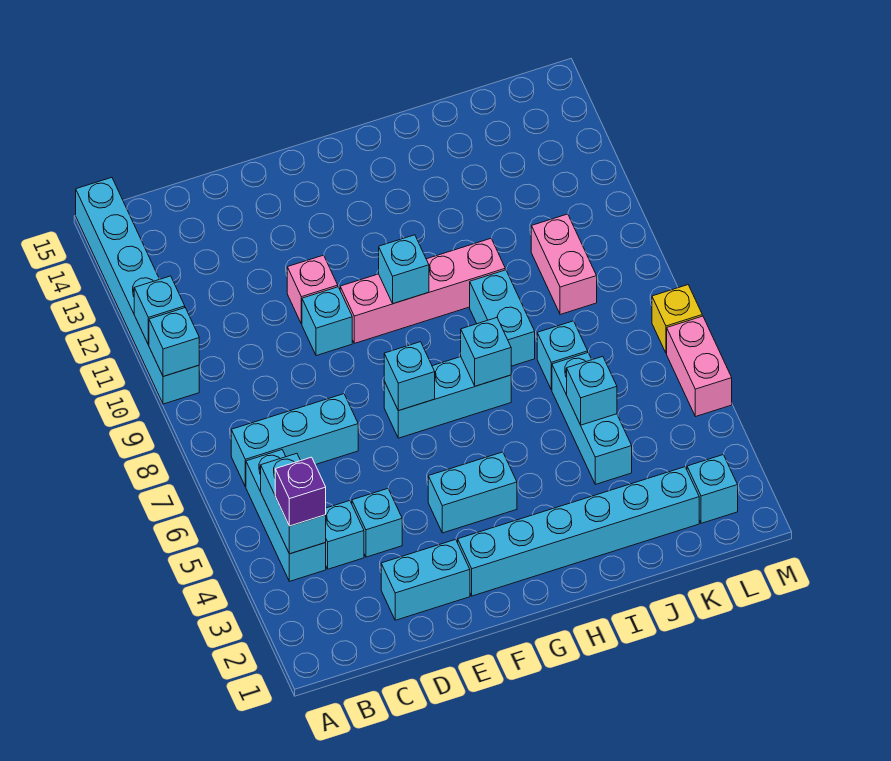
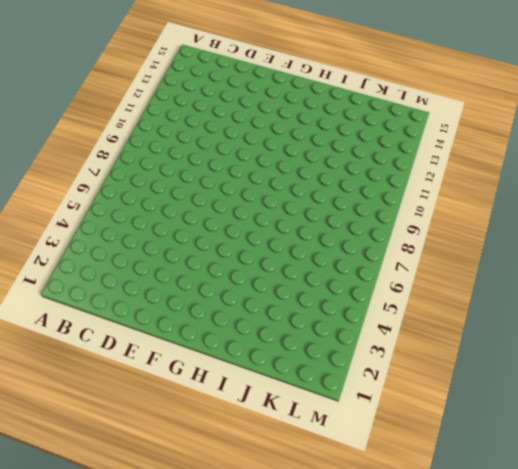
none -> cyan 1x6 brick [76,178,199,404]
none -> cyan 1x3 brick [246,450,326,581]
none -> cyan 1x3 brick [231,394,358,487]

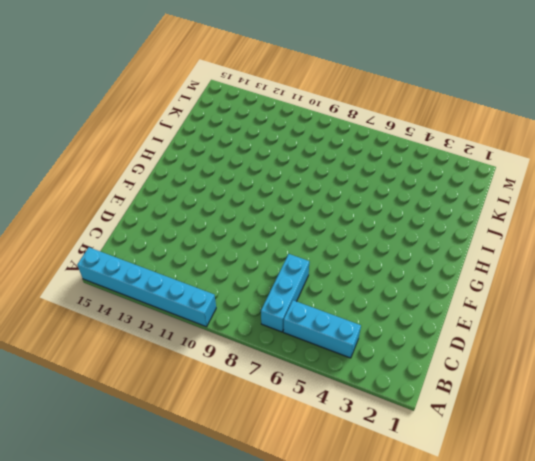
none -> cyan 1x1 brick [325,501,364,569]
none -> cyan 1x2 brick [381,539,470,620]
none -> cyan 1x1 brick [352,489,402,557]

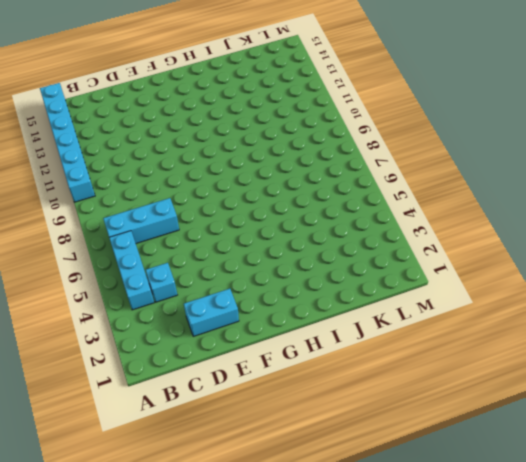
none -> cyan 1x1 brick [352,489,402,557]
none -> cyan 1x1 brick [302,287,352,356]
none -> pink 1x1 brick [287,255,338,324]

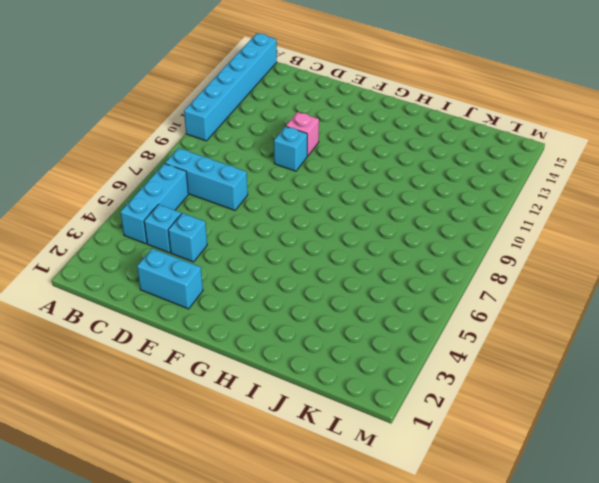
none -> cyan 1x6 brick [458,467,699,596]
none -> cyan 1x2 brick [428,452,517,533]
none -> cyan 1x3 brick [384,357,511,438]

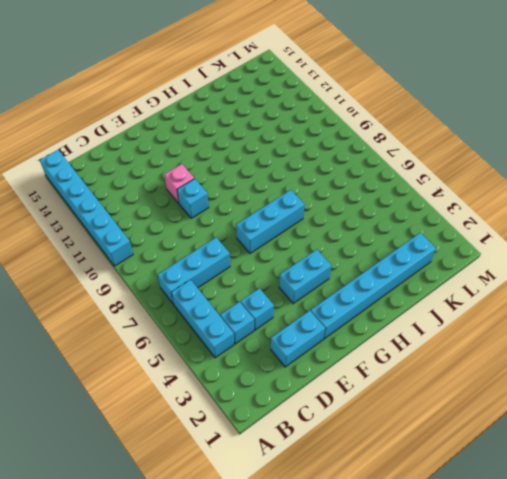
none -> pink 1x4 brick [340,238,505,343]
none -> cyan 1x2 brick [470,270,535,366]
none -> cyan 1x3 brick [552,353,632,484]

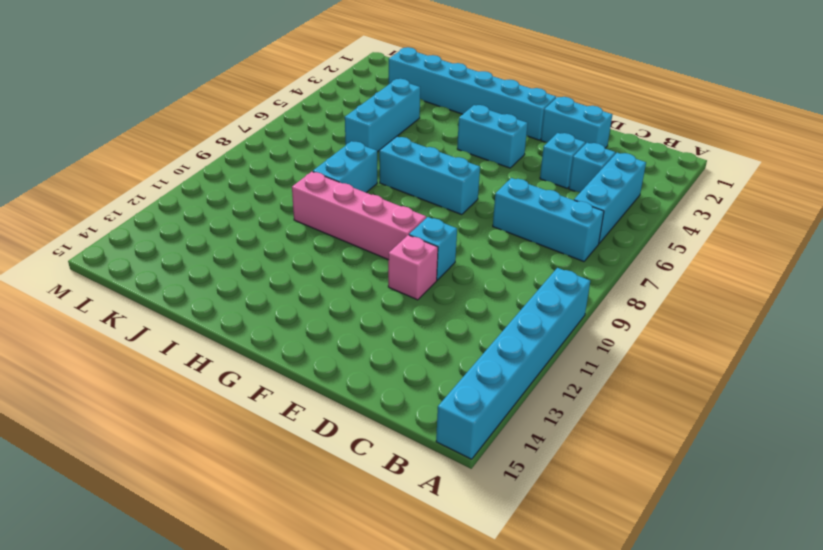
none -> cyan 1x1 brick [537,321,588,390]
none -> pink 1x2 brick [531,214,597,315]
none -> cyan 1x1 brick [687,455,738,523]

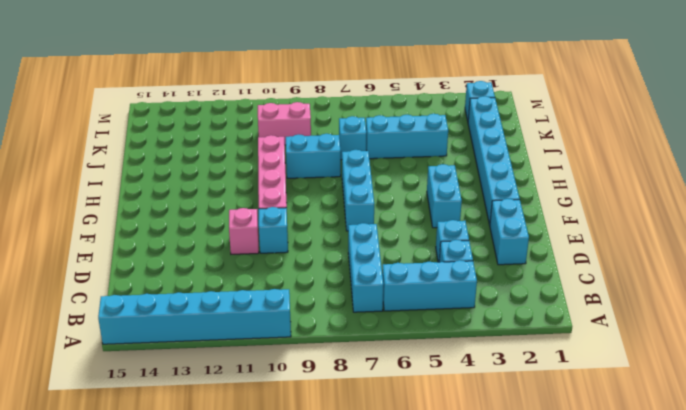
none -> pink 1x2 brick [667,316,732,417]
none -> yellow 1x1 brick [652,285,702,353]
none -> cyan 1x1 brick [149,308,199,376]

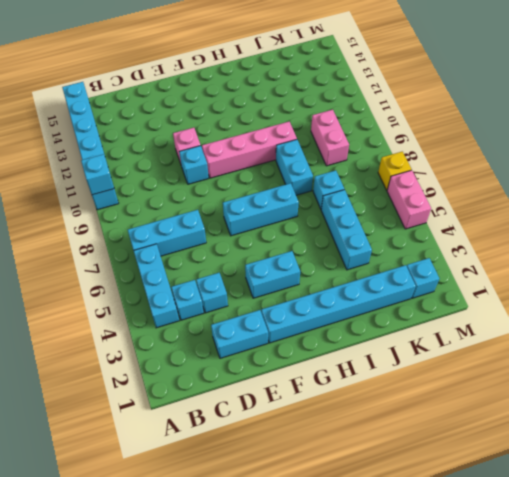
none -> cyan 1x1 brick [134,276,185,345]
none -> cyan 1x2 brick [261,453,326,554]
none -> cyan 1x1 brick [384,342,435,411]

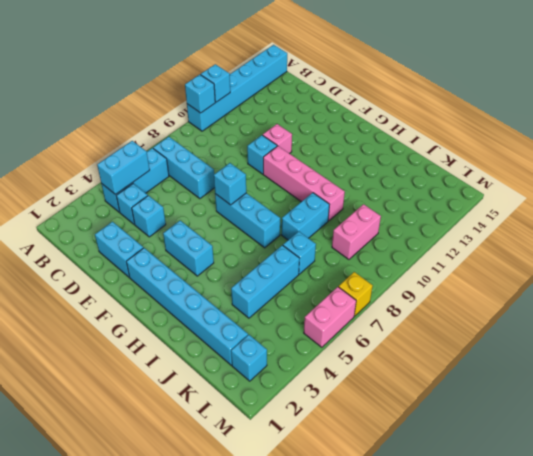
none -> cyan 1x1 brick [379,235,429,304]
none -> cyan 1x1 brick [461,318,511,386]
none -> cyan 1x1 brick [567,356,617,425]

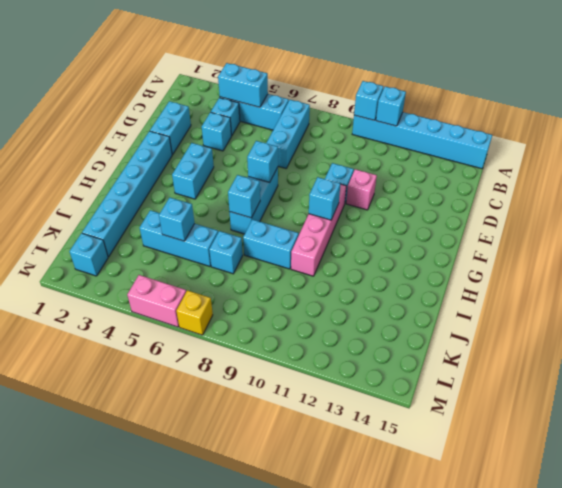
none -> pink 1x2 brick [531,214,597,315]
none -> purple 1x1 brick [275,457,326,526]

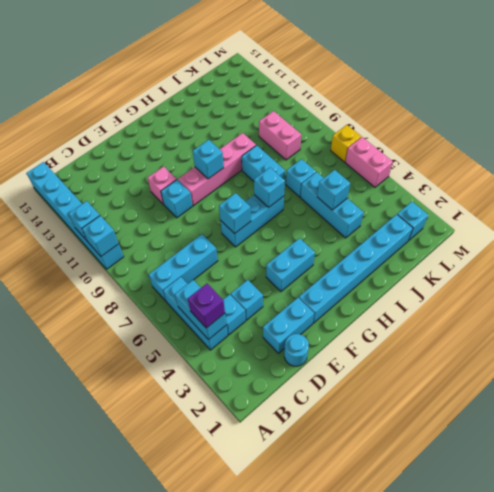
cyan 1x1 round brick [284,334,309,366] -> none

